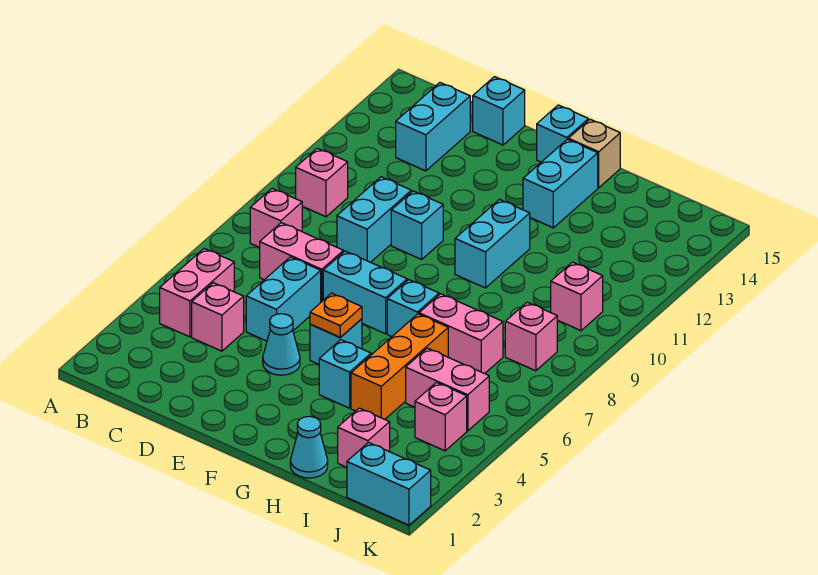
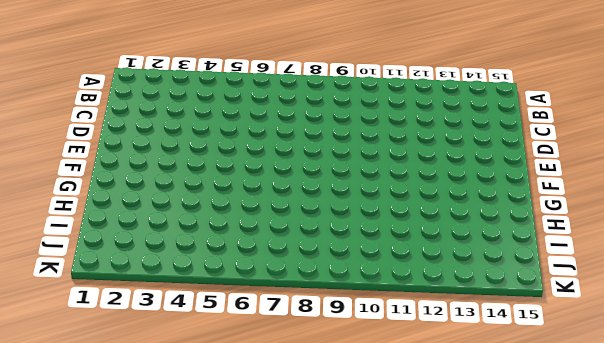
none -> pink 1x2 brick [160,249,234,337]
none -> pink 1x1 brick [250,188,302,248]
none -> pink 1x1 brick [296,148,348,217]

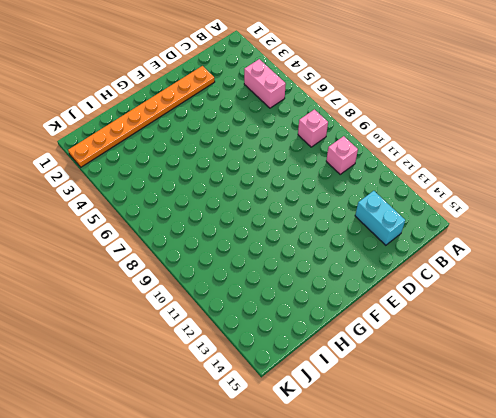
orange 1x8 plate [68,66,215,167] -> pink 1x1 brick [338,408,390,467]
none -> pink 1x1 brick [192,283,244,351]
none -> pink 1x2 brick [260,223,343,302]
none -> cyan 1x2 brick [246,257,321,341]

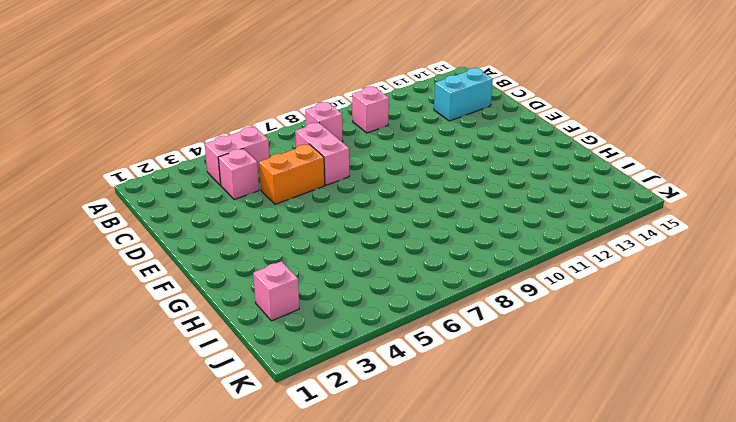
orange 1x2 brick [259,144,325,204] -> cyan 1x2 brick [246,257,321,341]
none -> cyan 1x2 brick [337,177,411,262]
none -> cyan 1x1 brick [473,77,525,145]
none -> cyan 1x1 cone [263,314,300,375]

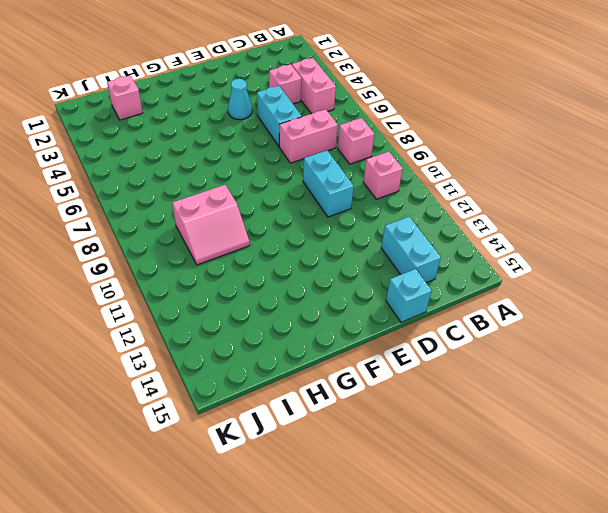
pink 2x2 slope [172,185,250,265] -> none
none -> cyan 1x2 brick [323,251,407,334]
none -> cyan 1x1 brick [391,191,443,259]
none -> cyan 1x1 brick [310,319,362,364]

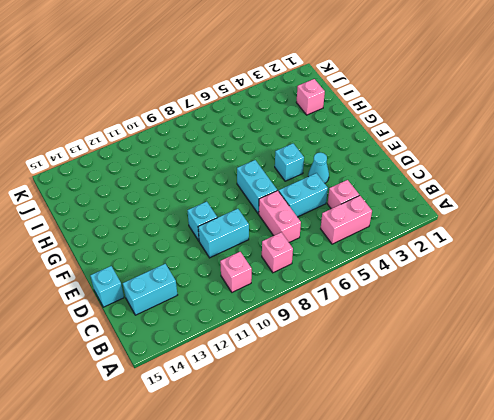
none -> cyan 1x1 brick [537,105,588,162]
none -> cyan 1x1 brick [319,340,371,408]
none -> cyan 1x1 brick [387,280,439,337]

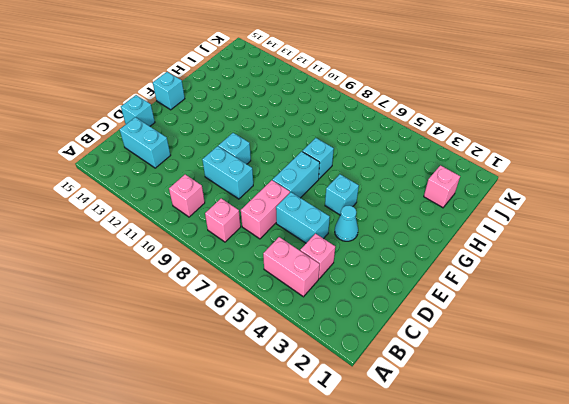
none -> cyan 1x1 brick [319,340,371,408]
none -> cyan 1x2 brick [455,200,530,288]
none -> cyan 1x2 brick [523,139,598,228]

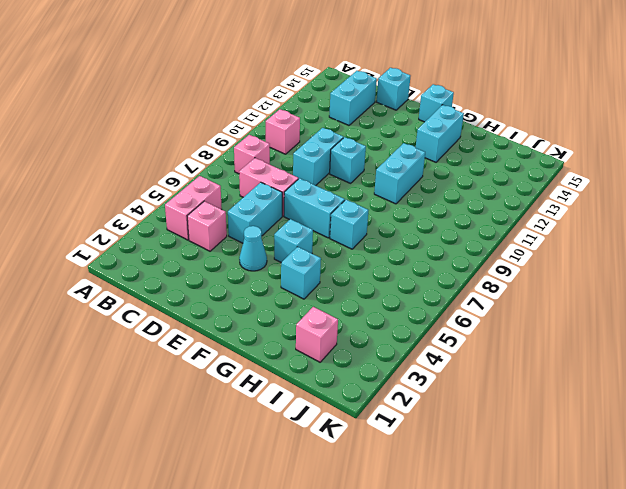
none -> tan 1x1 brick [568,119,620,188]
none -> cyan 1x1 cone [290,416,328,478]
none -> orange 1x3 brick [351,314,448,419]

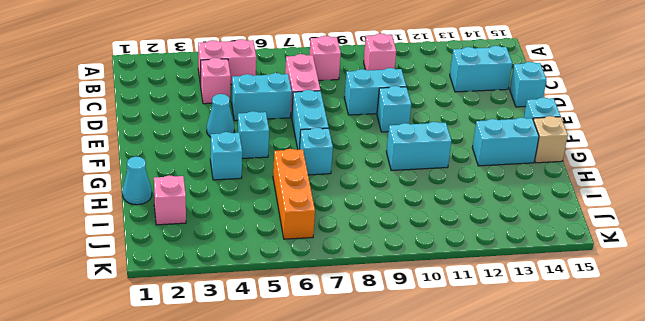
orange 1x3 brick [273,149,315,239] -> orange 1x3 brick turned to [351,314,448,419]
none -> pink 1x2 brick [419,294,503,374]
none -> pink 1x2 brick [406,348,489,431]
none -> cyan 1x2 brick [347,443,431,525]

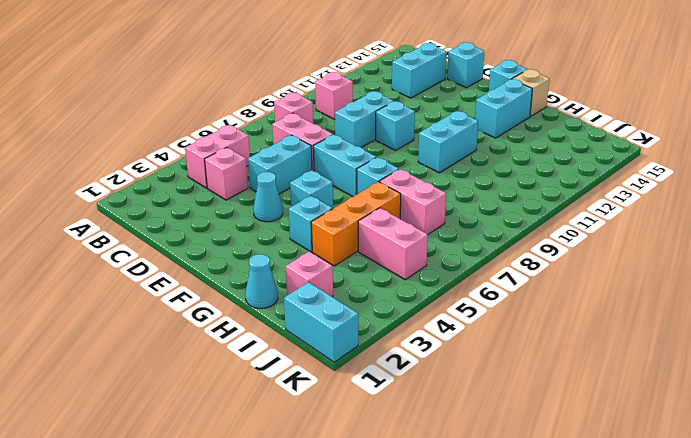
none -> pink 1x1 brick [415,382,467,451]
none -> pink 1x1 brick [505,302,557,371]
none -> pink 1x1 brick [551,262,603,331]

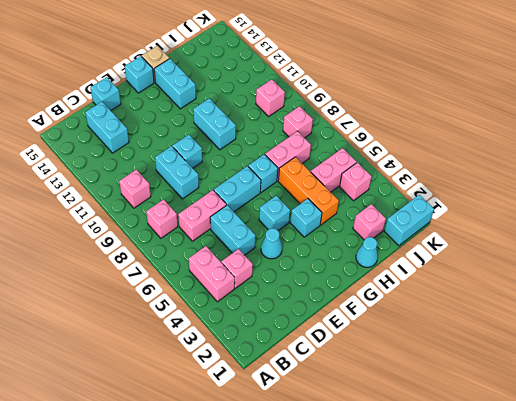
none -> orange 1x1 plate [310,293,362,337]

